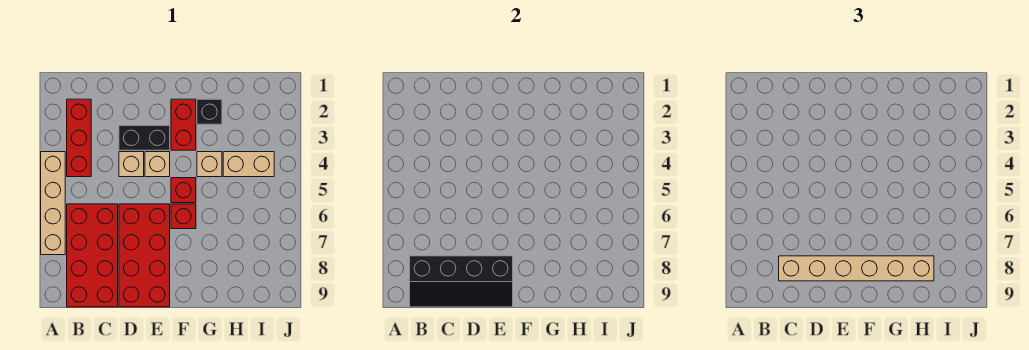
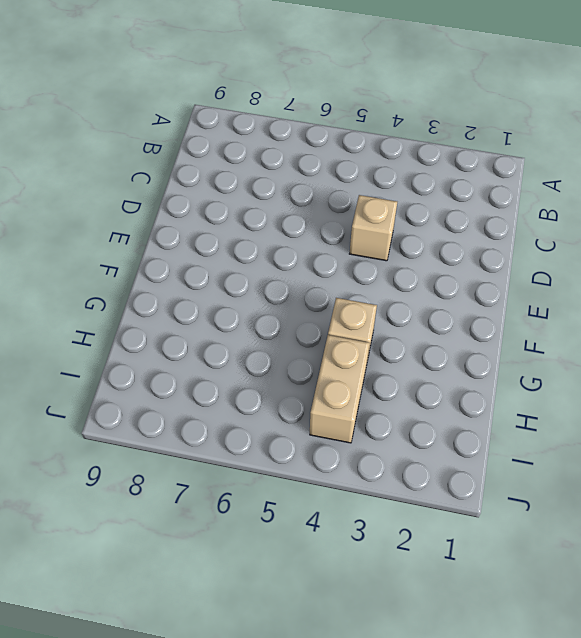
none -> tan 1x4 brick [41,152,65,255]
none -> red 1x3 brick [67,99,91,177]
none -> red 2x4 brick [67,204,118,307]

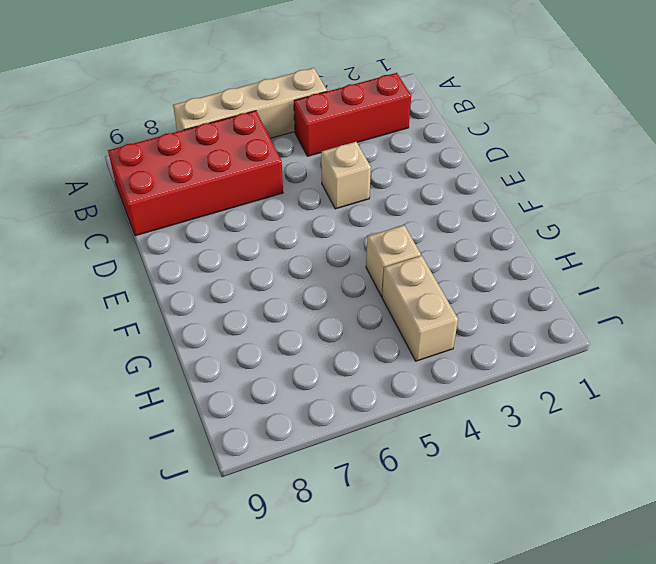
none -> black 1x2 brick [119,126,170,150]
none -> red 2x4 brick [119,204,170,307]
none -> tan 1x1 brick [145,152,170,177]

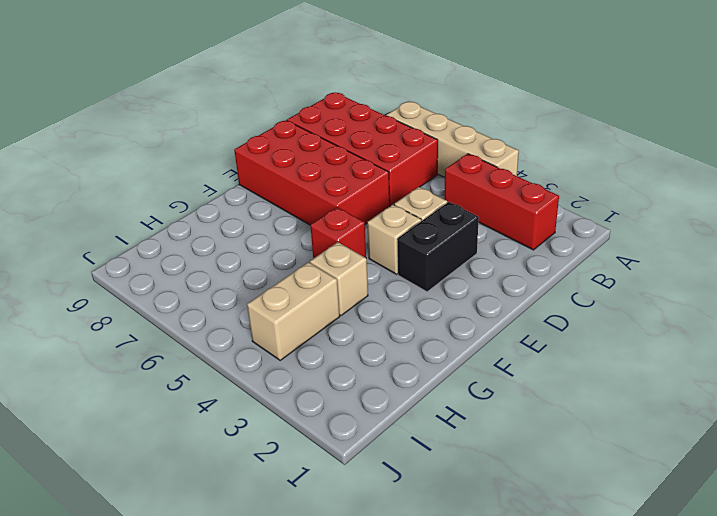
none -> red 1x2 brick [171,99,196,150]
none -> red 1x1 brick [171,204,196,229]
none -> black 1x1 brick [197,99,222,124]

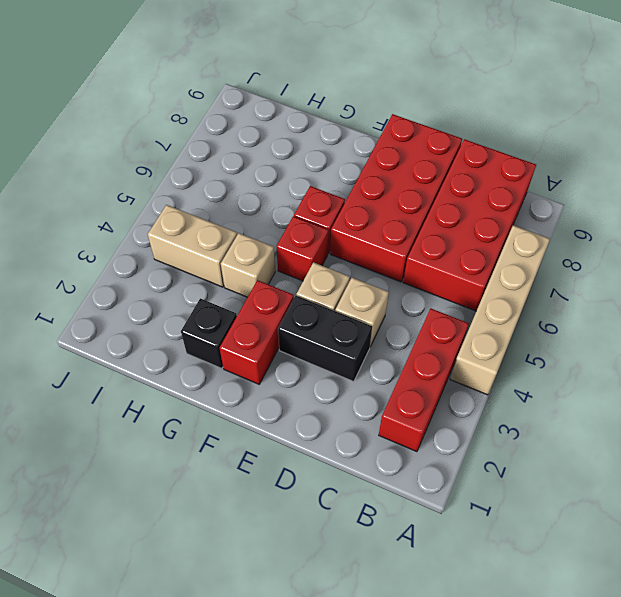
none -> black 2x4 slope [410,256,513,307]
none -> tan 1x6 brick [779,256,934,281]

